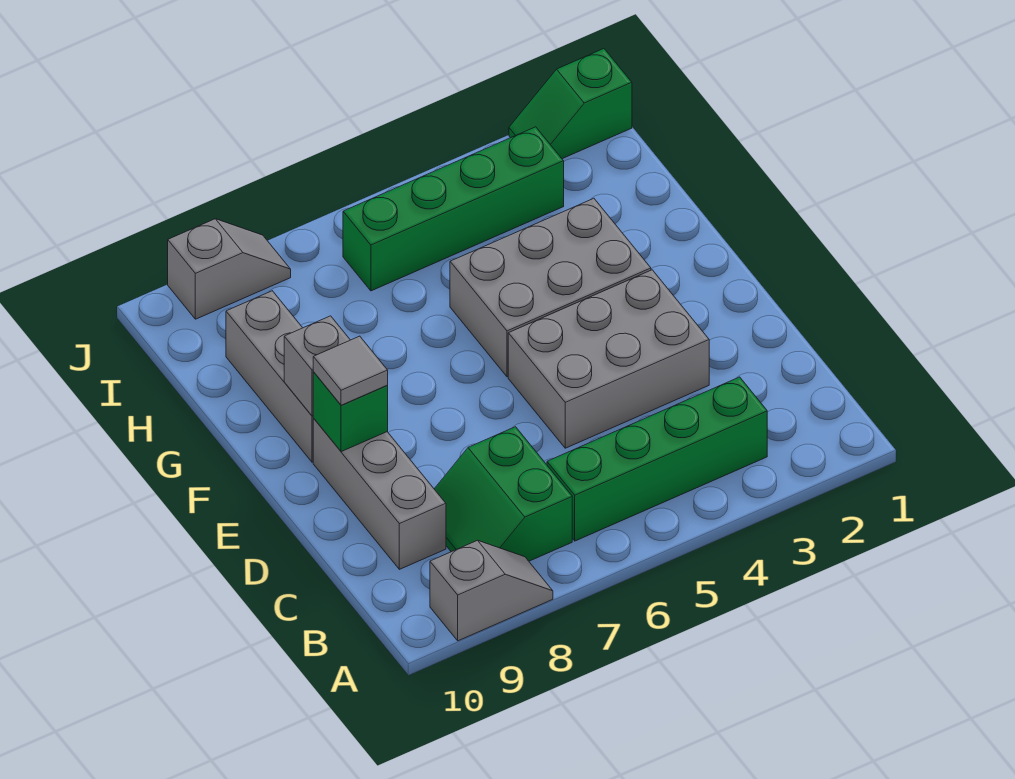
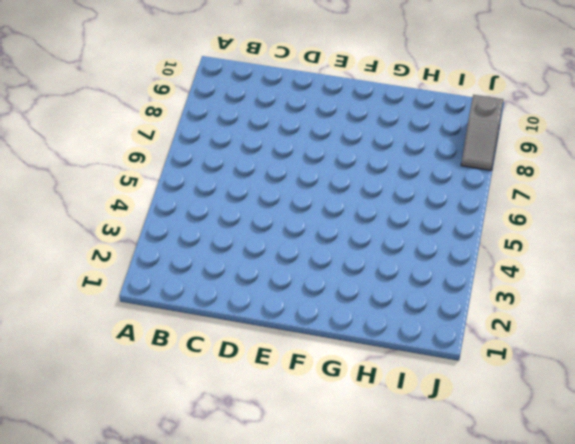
none -> grey 1x2 slope [430,540,553,641]
none -> green 1x4 brick [547,377,767,541]
none -> green 2x2 slope [435,427,572,561]

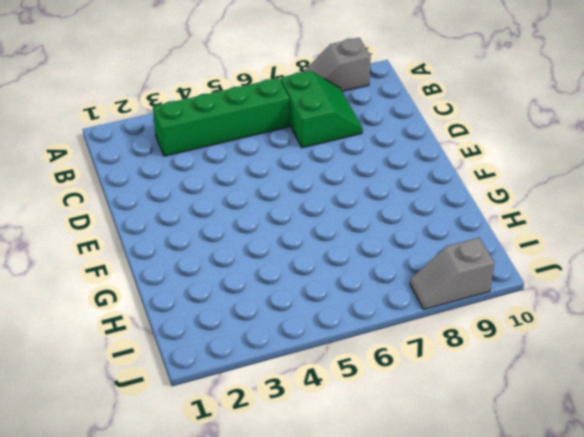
none -> grey 1x3 brick [313,419,446,569]
none -> grey 2x3 brick [508,270,709,448]
none -> grey 2x3 brick [450,198,651,377]

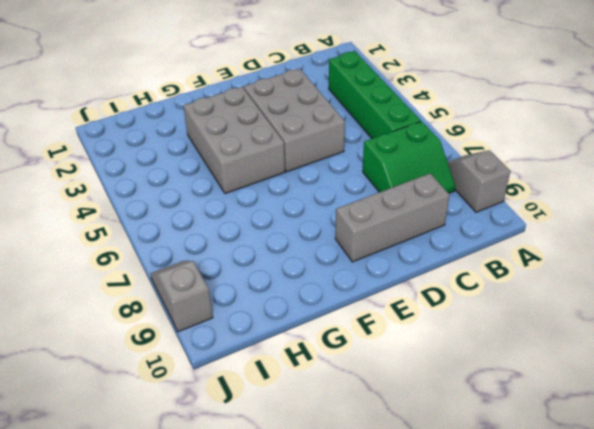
none -> grey 1x3 brick [226,291,314,462]
none -> green 1x4 brick [343,127,564,291]
none -> green 1x2 slope [509,49,632,159]

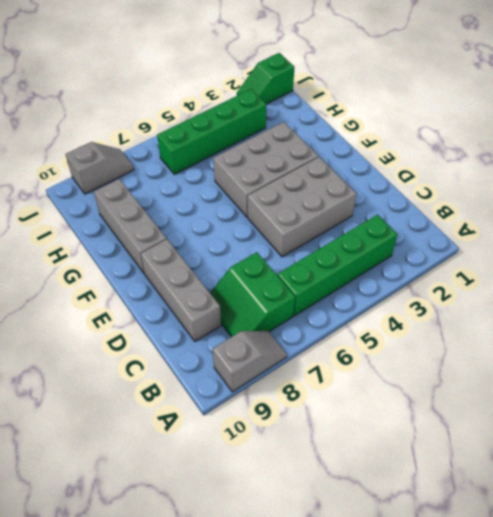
none -> green 1x1 brick [313,372,388,452]
none -> grey 1x1 brick [284,316,350,416]
none -> grey 1x1 tile [313,336,388,405]

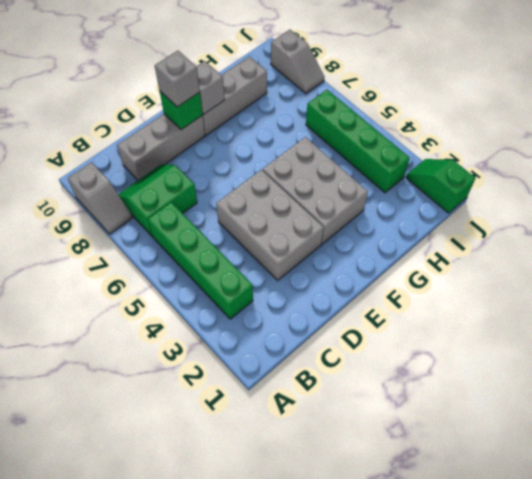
grey 1x1 brick [155,51,200,107] -> grey 1x1 tile [313,336,388,405]

